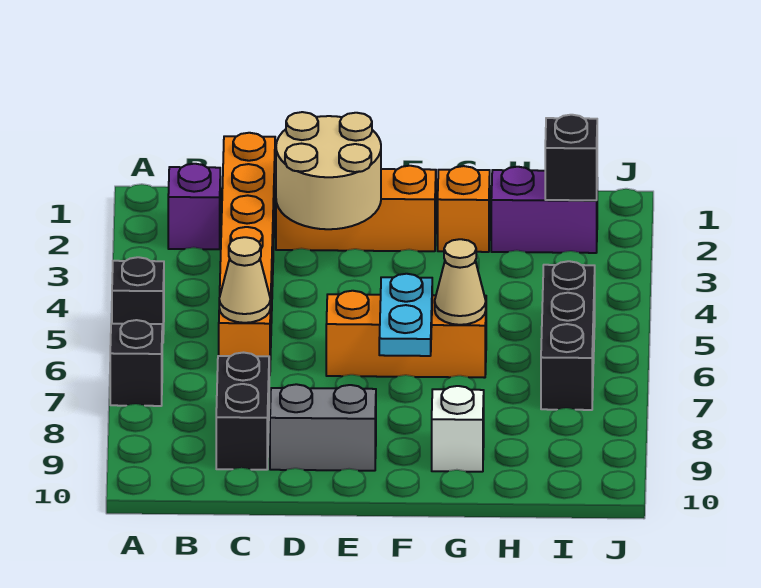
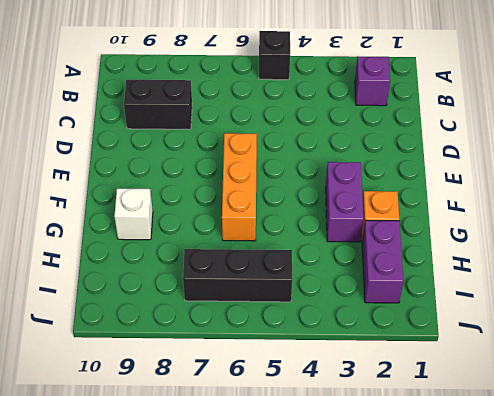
purple 1x2 brick [326,162,363,242] -> none
none -> black 1x1 brick [110,320,162,406]
none -> orange 1x6 brick [219,133,275,376]
none -> orange 1x3 brick [276,166,436,251]

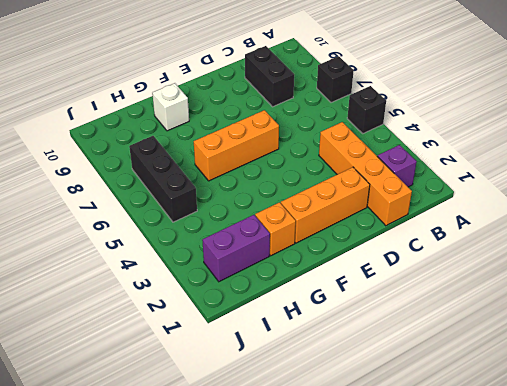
orange 1x4 brick [319,122,412,226] -> orange 1x6 brick [219,133,275,376]
none -> grey 1x2 brick [270,384,376,471]
none -> tan 1x1 cone [219,237,270,323]
none -> tan 2x2 round brick [276,112,381,229]

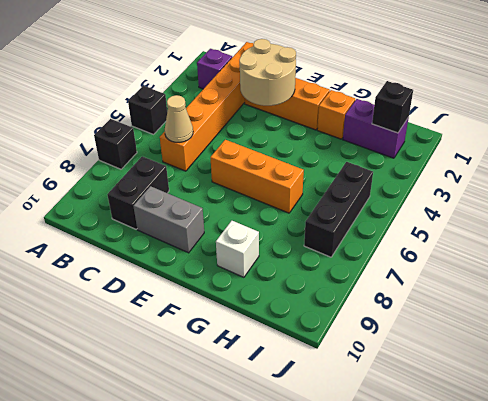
none -> cyan 1x2 plate [379,274,432,356]
none -> tan 1x1 cone [435,239,486,325]

